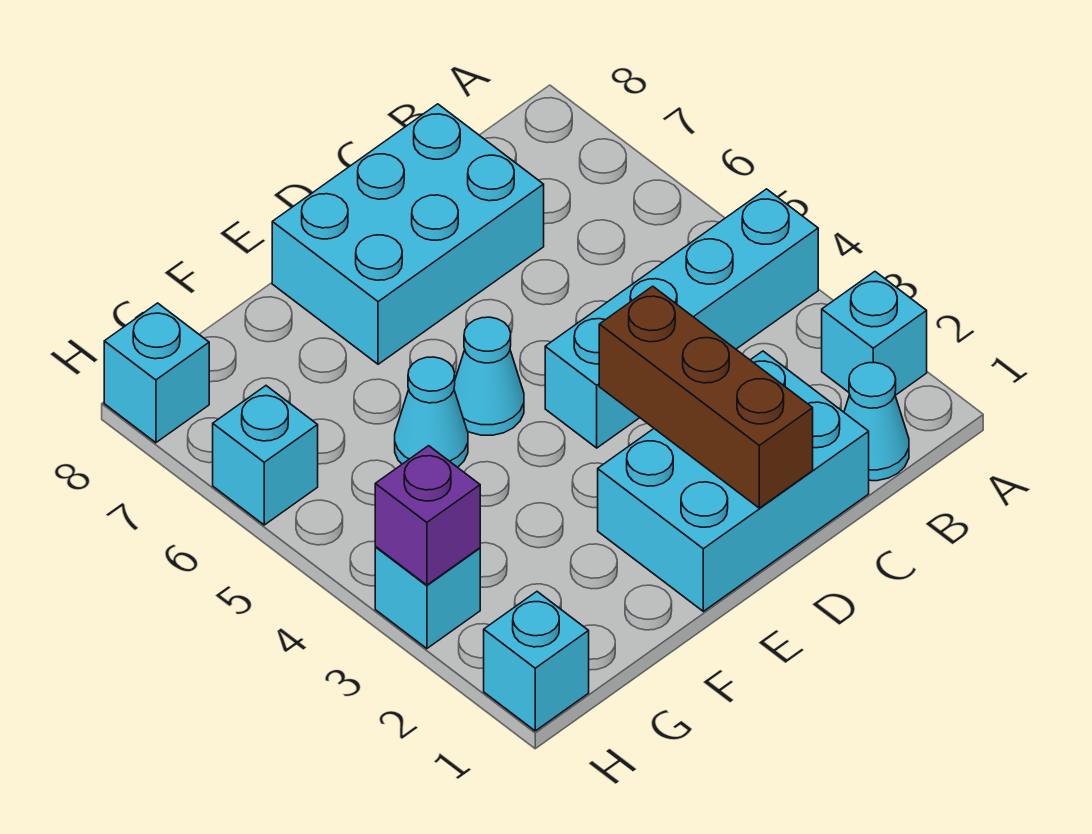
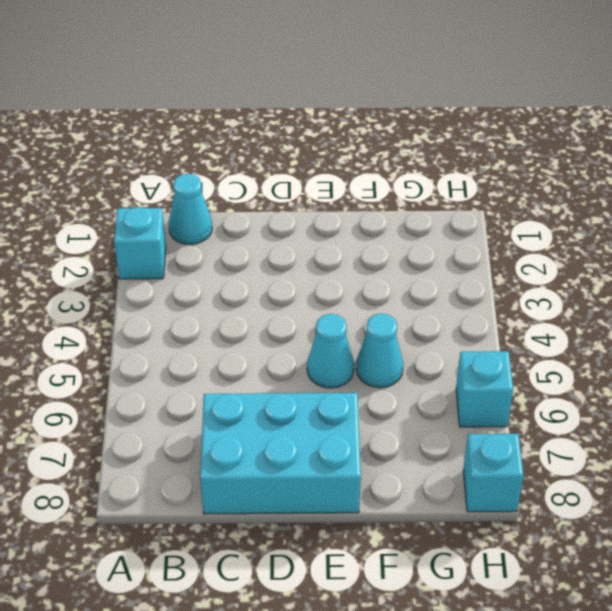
none -> cyan 1x4 brick [545,189,818,448]
none -> cyan 2x3 brick [598,351,869,611]
none -> cyan 1x1 brick [484,592,589,731]

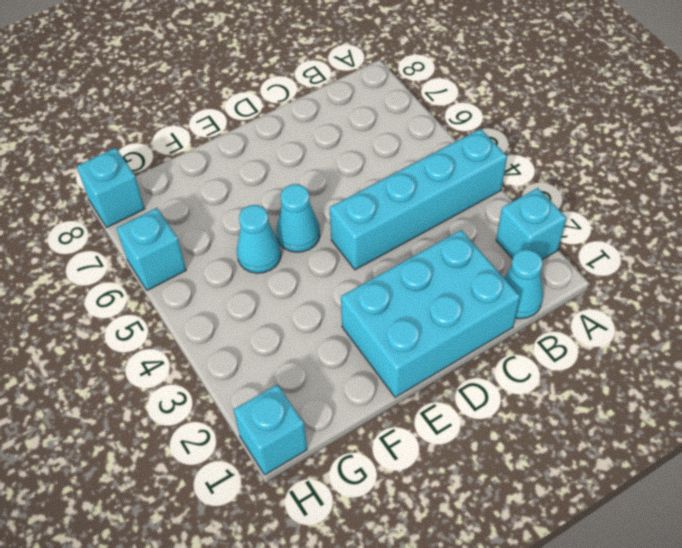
none -> cyan 2x3 brick [272,104,544,364]
none -> cyan 1x1 brick [375,547,480,649]
none -> brown 1x3 brick [599,286,813,508]

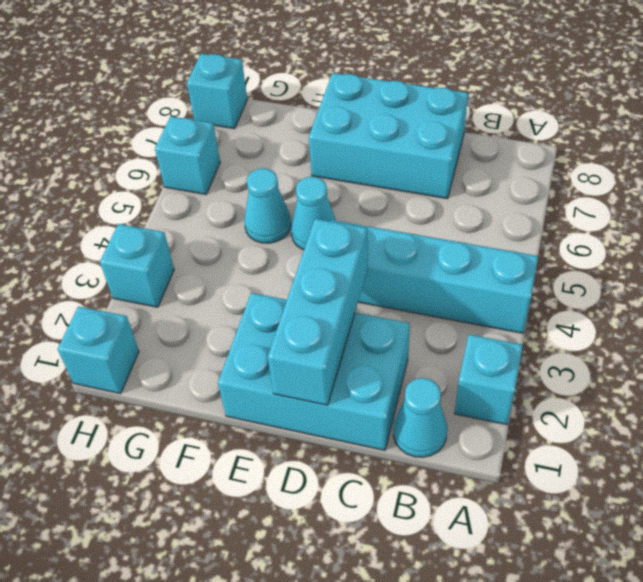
cyan 1x3 brick [268,219,368,405] -> brown 1x3 brick [599,286,813,508]
none -> purple 1x1 brick [375,446,480,585]

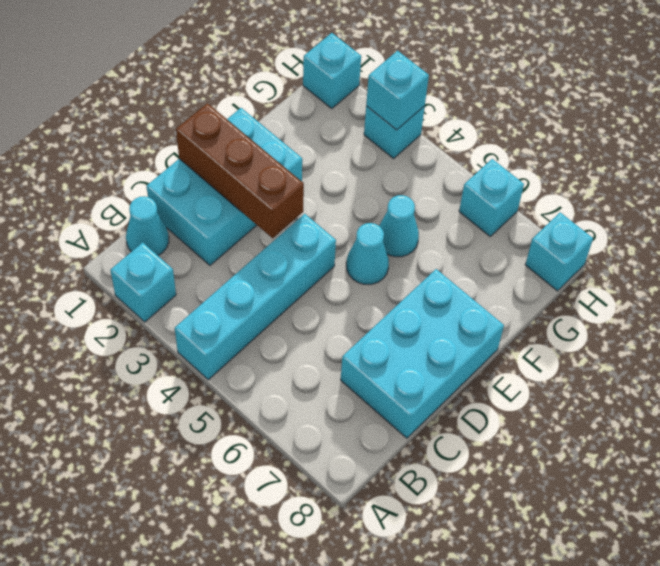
cyan 1x1 brick [366,51,429,130] -> purple 1x1 brick [375,446,480,585]

